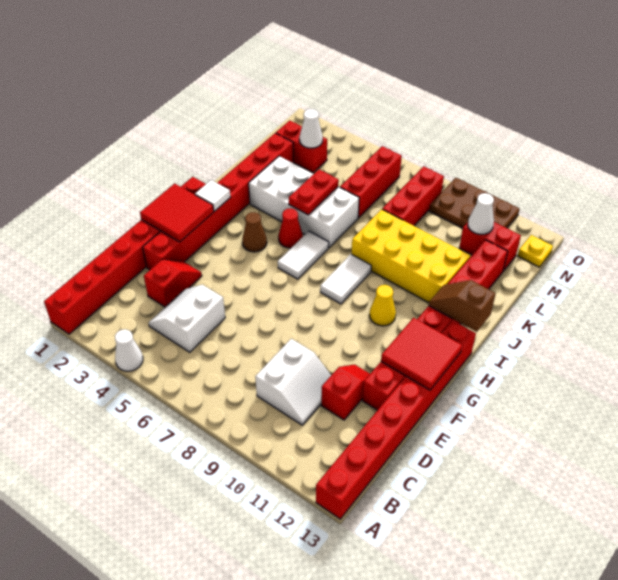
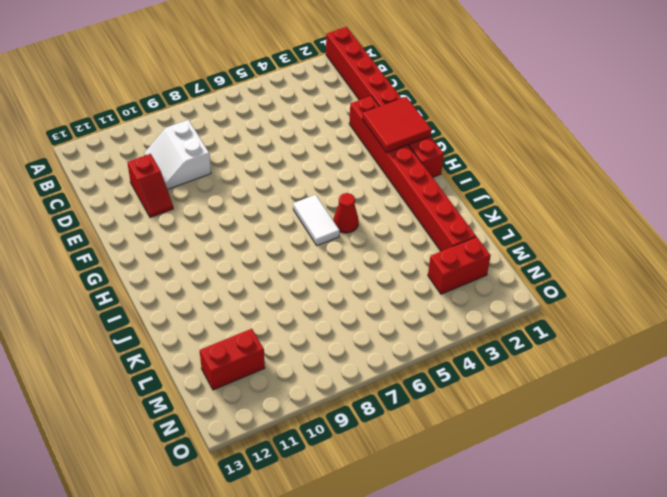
none -> white 1x1 cone [115,329,143,371]
none -> red 1x8 brick [316,320,476,519]
none -> white 2x2 slope [149,285,225,352]

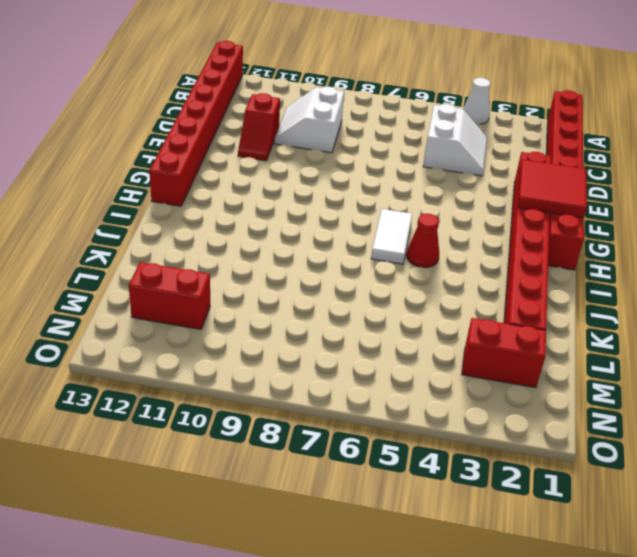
none -> red 1x2 slope [144,259,202,307]
none -> red 1x8 brick [362,240,508,410]
none -> brown 1x1 cone [242,212,267,252]

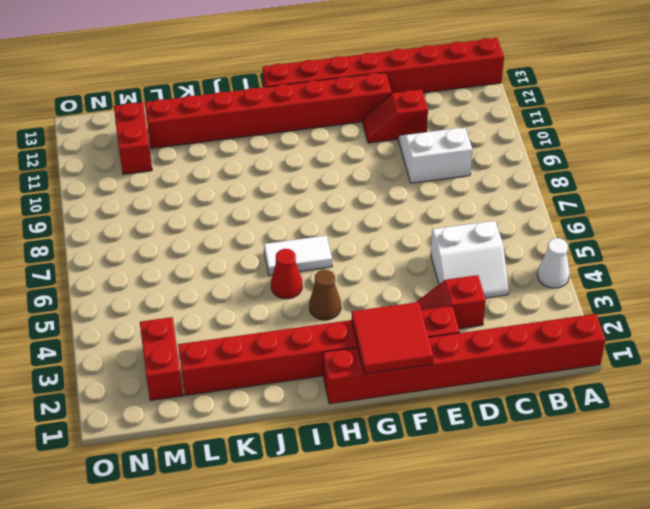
none -> white 1x2 tile [320,254,371,304]
none -> yellow 1x1 cone [369,285,396,326]
none -> white 2x4 brick [249,156,359,248]

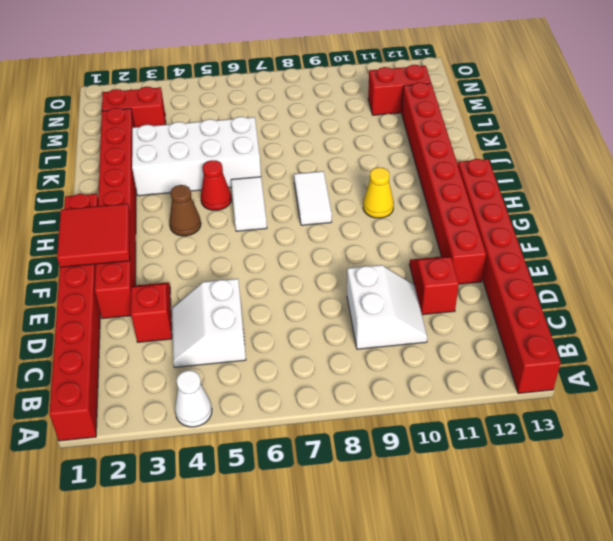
none -> yellow 2x4 brick [352,209,470,303]
none -> red 1x3 brick [340,146,402,218]
none -> red 1x3 brick [382,166,444,226]

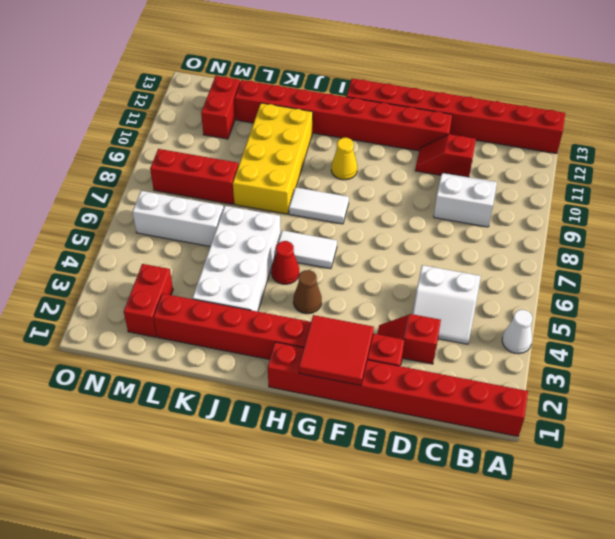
white 1x3 brick [132,191,224,246] -> red 1x3 brick [340,146,402,218]
none -> brown 2x3 plate [429,178,520,228]
none -> yellow 1x1 plate [518,235,553,267]
none -> red 2x2 tile [381,318,462,390]

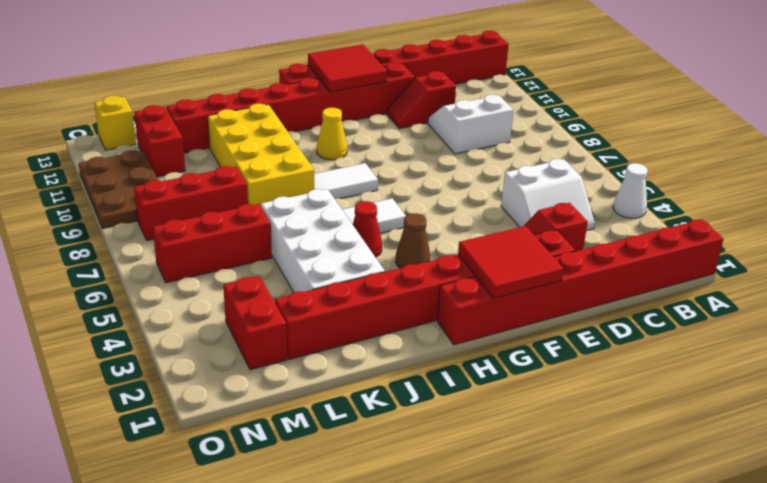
yellow 1x1 brick [94,96,136,150] -> yellow 1x1 plate [518,235,553,267]
none -> white 1x1 tile [195,180,230,211]
none -> brown 1x2 slope [429,280,496,332]
none -> red 1x2 plate [289,169,339,215]

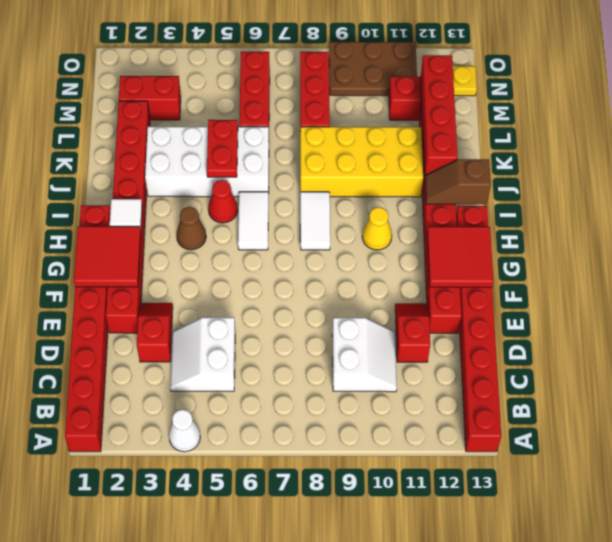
red 1x4 brick [421,55,458,175] -> none
none -> white 1x1 cone [299,109,323,148]
none -> white 1x1 cone [468,193,494,234]

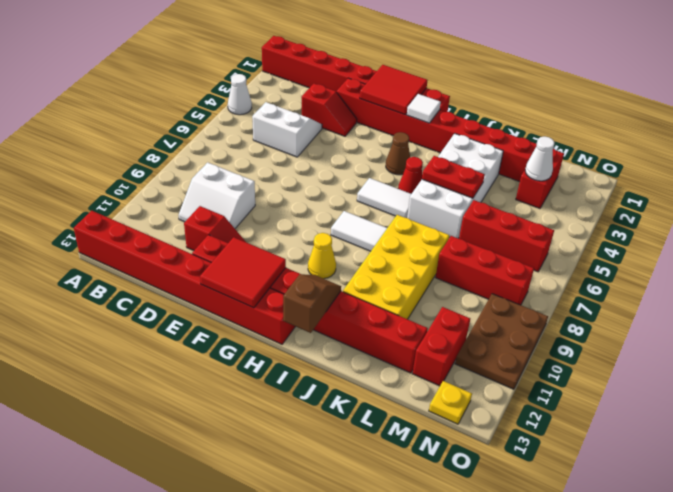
none -> white 1x1 cone [468,193,494,234]

